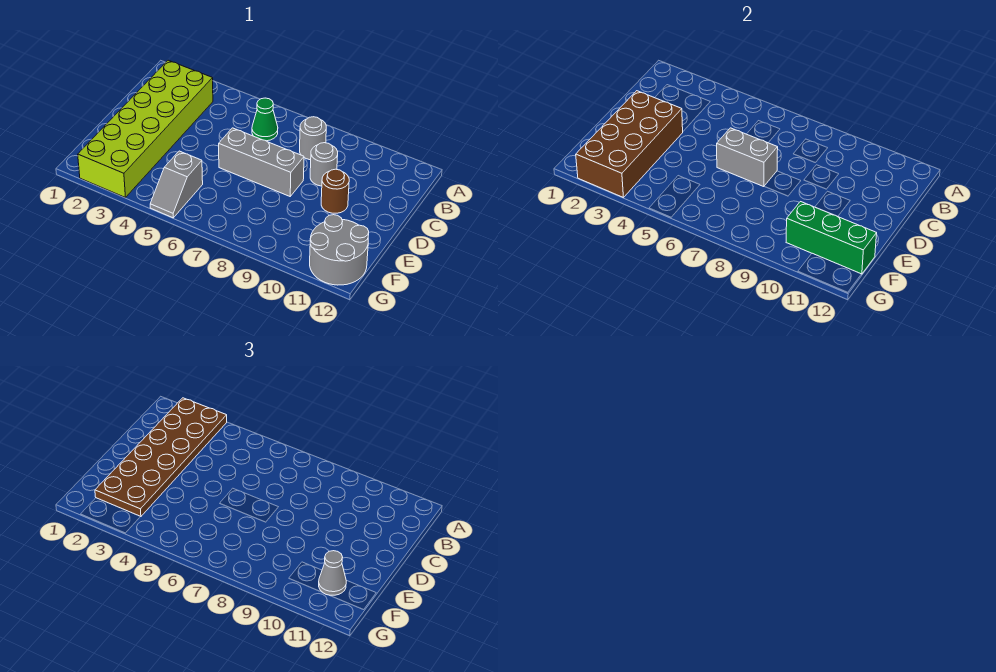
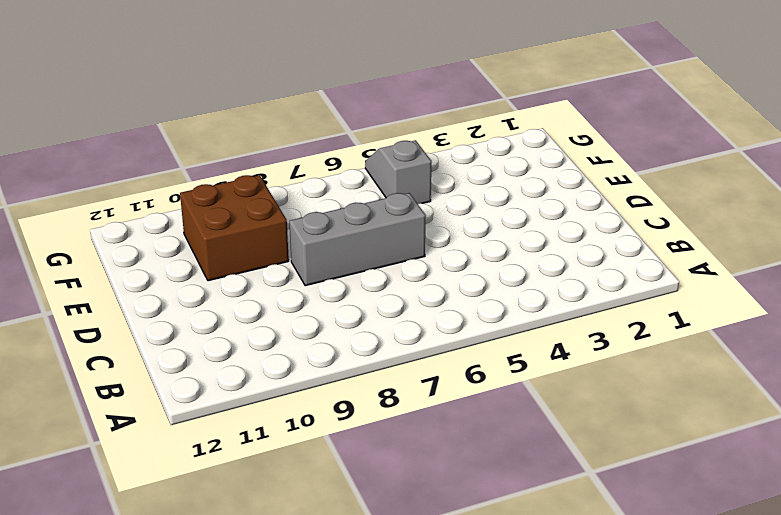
brown 2x2 brick [180,175,289,281] -> none
none -> lime 2x6 brick [78,60,213,198]
none -> green 1x1 cone [252,98,278,141]
none -> grey 1x1 round brick [300,117,326,160]

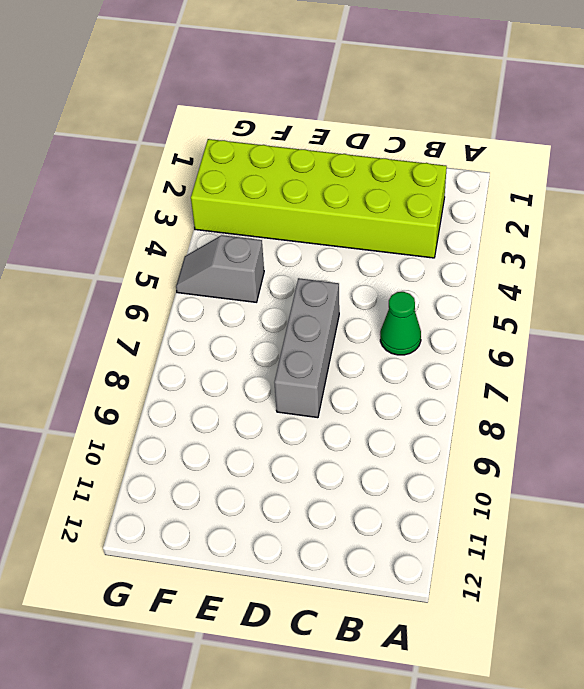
none -> grey 1x1 round brick [300,117,326,160]
none -> grey 1x1 round brick [310,143,338,186]
none -> brown 1x1 round brick [321,169,349,213]

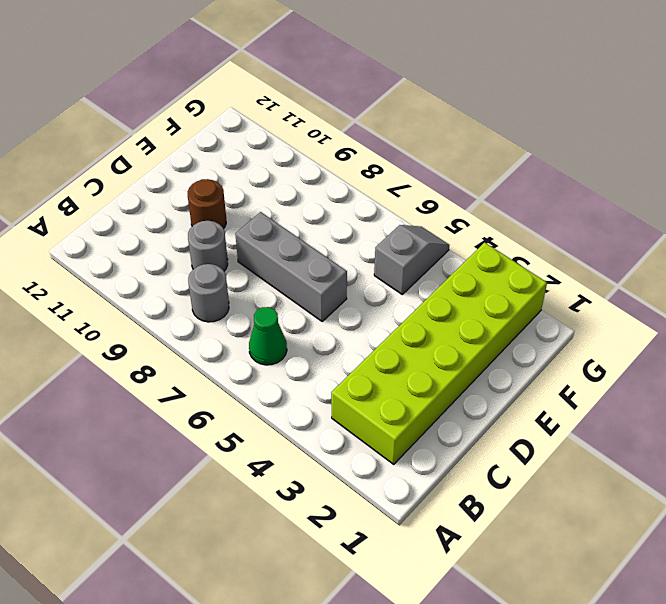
none -> grey 2x2 round brick [310,215,369,285]
none -> brown 2x4 brick [576,91,683,198]
none -> grey 1x2 brick [717,128,778,187]

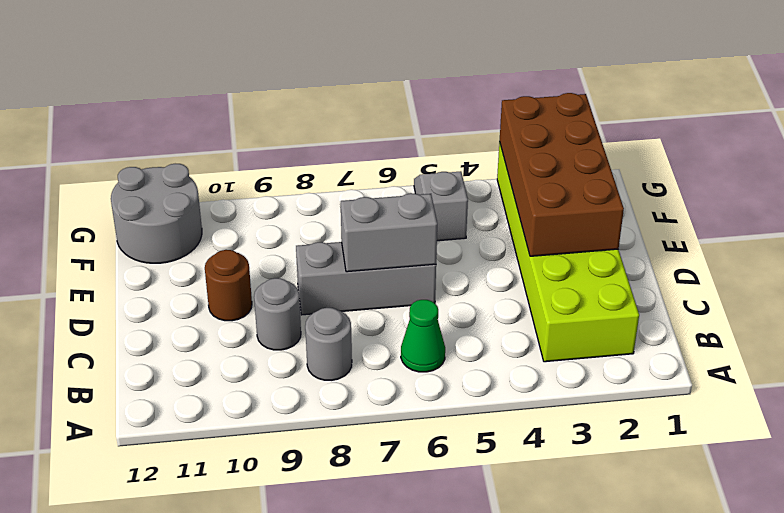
none -> green 1x3 brick [786,202,877,274]
none -> brown 2x6 plate [95,398,227,517]
none -> grey 1x1 cone [319,551,346,595]

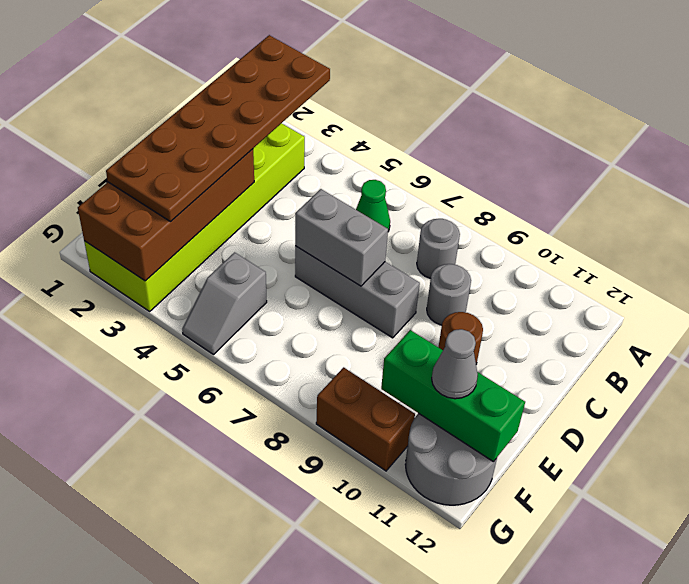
brown 1x2 brick [316,367,415,471] -> none

